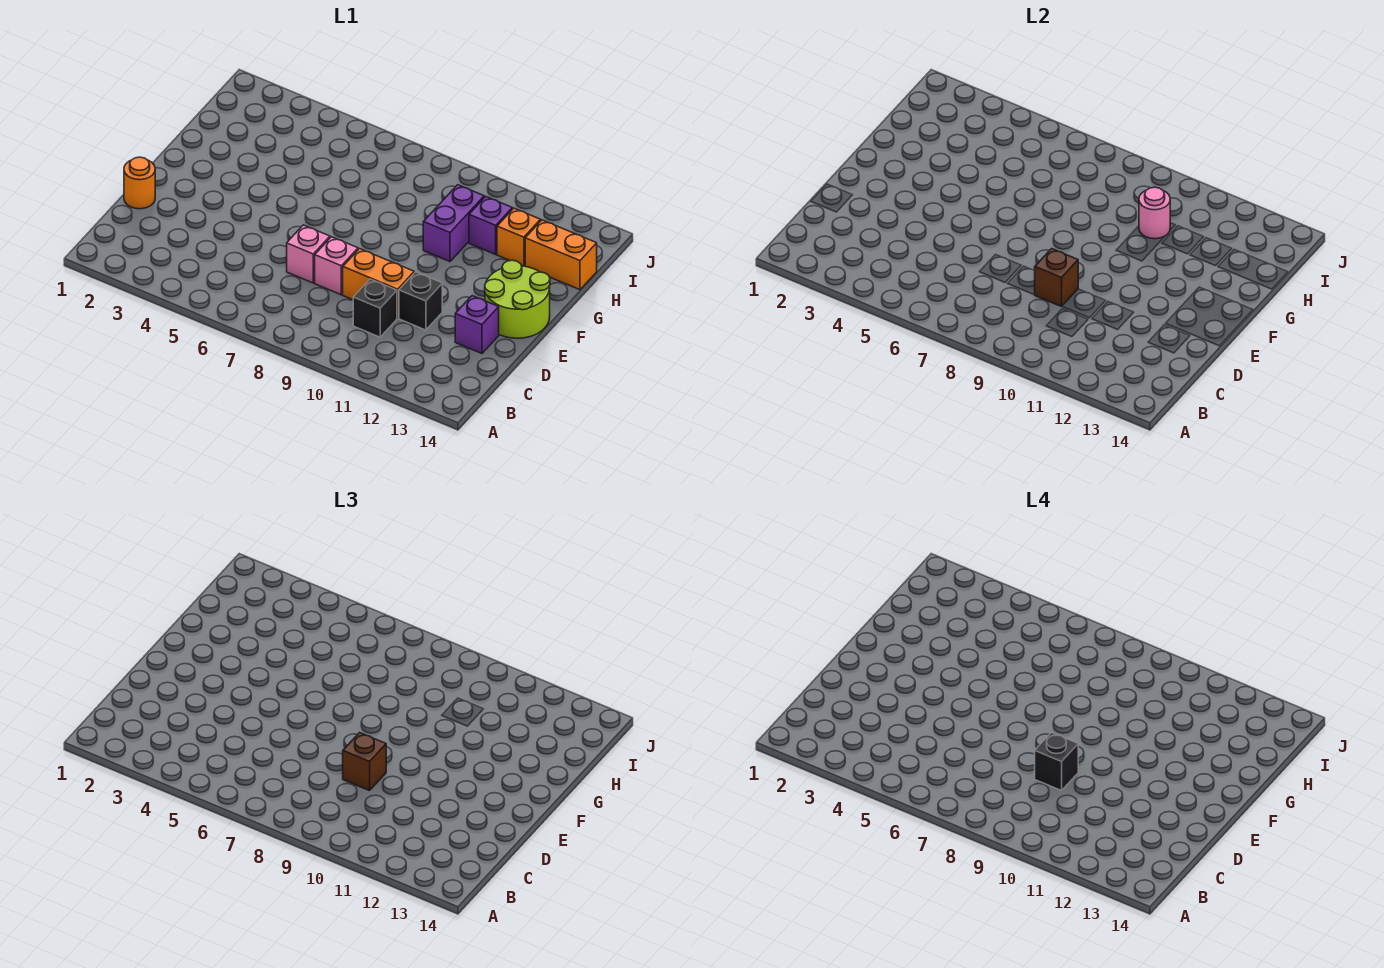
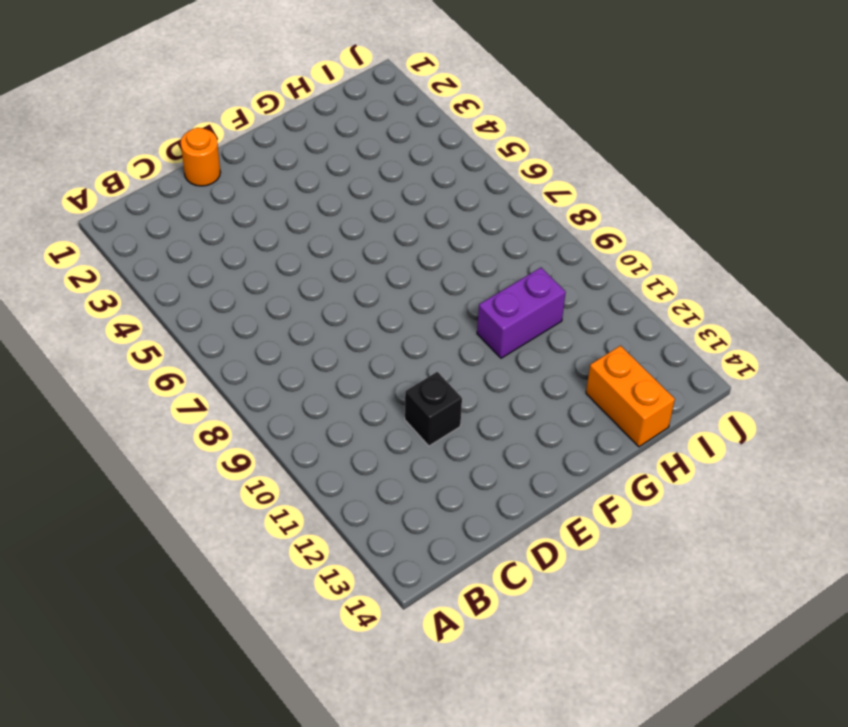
none -> black 1x1 brick [353,279,397,337]
none -> pink 1x1 brick [287,225,330,283]
none -> pink 1x1 brick [315,237,358,295]

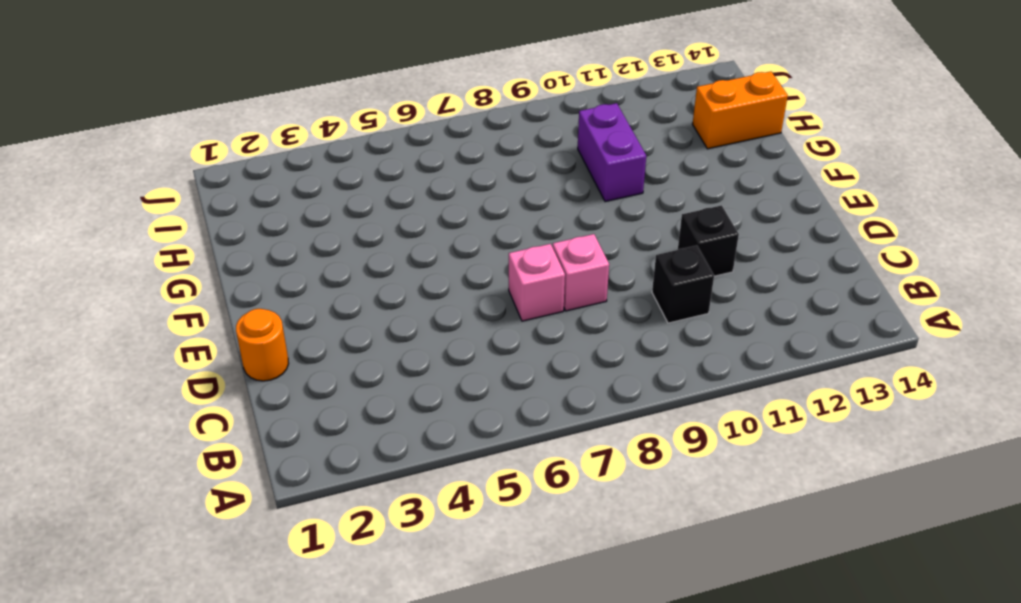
none -> orange 1x2 brick [343,249,414,318]
none -> purple 1x1 brick [455,296,499,353]
none -> lime 2x2 round brick [485,260,550,338]

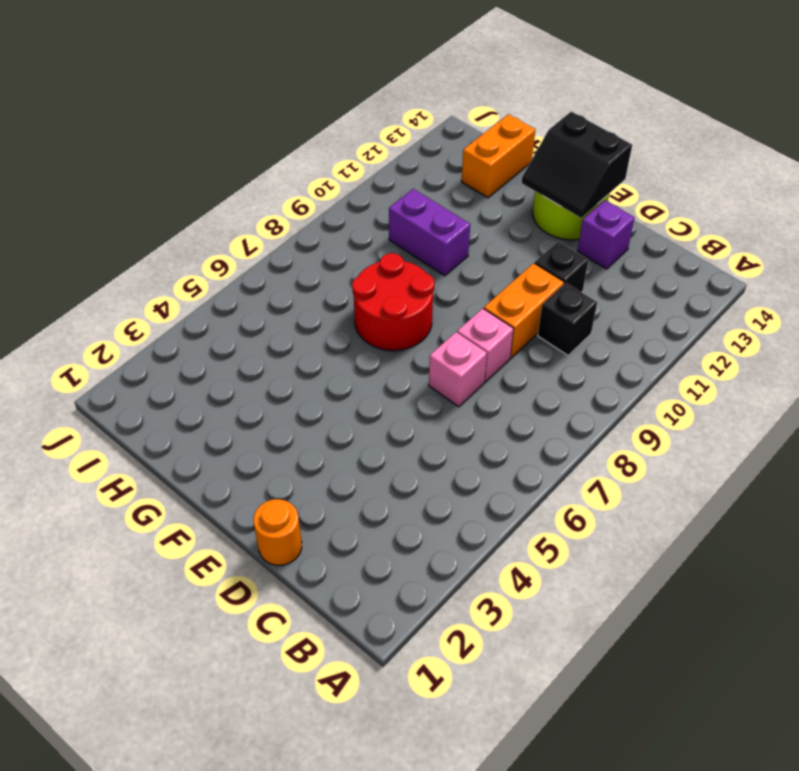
black 2x2 slope [522,112,632,218] -> none
red 2x2 round brick [352,253,434,351] -> none
none -> purple 1x1 brick [469,197,512,254]
none -> orange 1x1 brick [497,208,541,266]
none -> brown 1x1 brick [1035,249,1078,307]

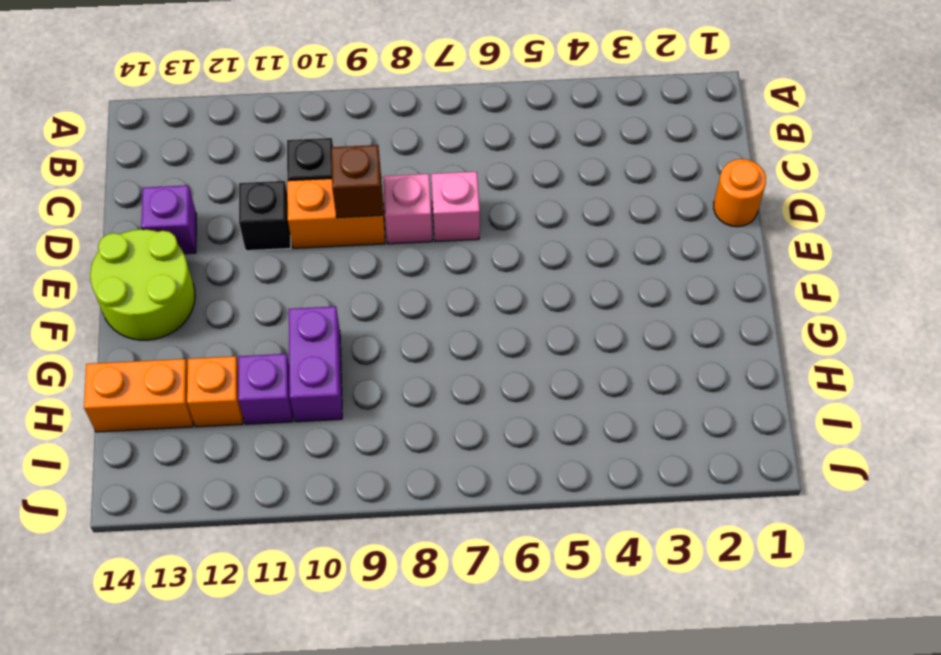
none -> pink 1x1 round brick [1139,187,1170,239]
none -> brown 1x1 brick [343,733,386,791]
none -> black 1x1 brick [1035,733,1078,791]

